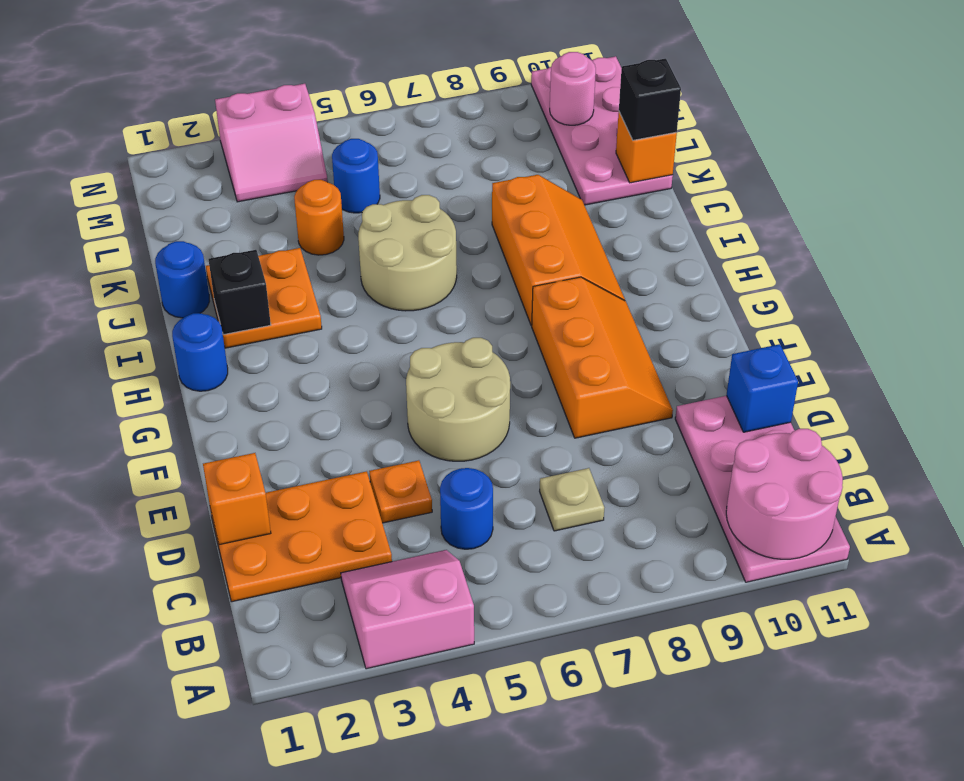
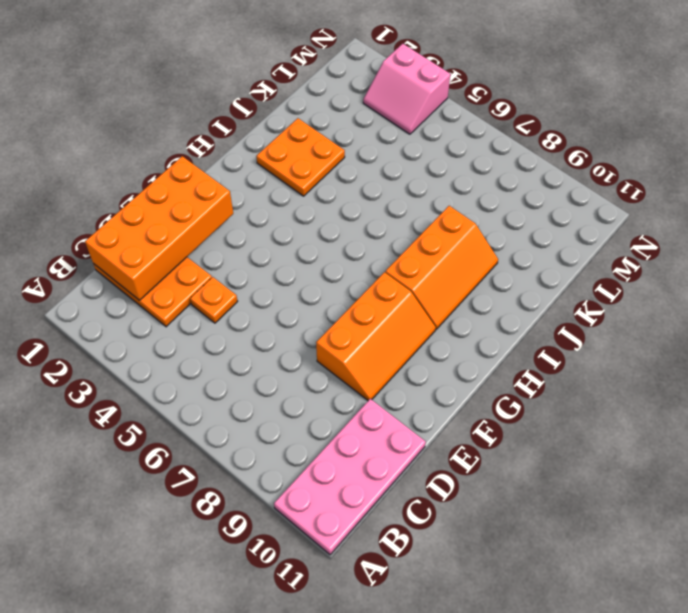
orange 2x4 brick [85,156,233,300] -> orange 1x1 brick [203,453,271,545]
none -> pink 2x2 slope [341,550,474,669]
none -> blue 1x1 round brick [440,468,493,549]
none -> tan 1x1 plate [540,468,604,531]

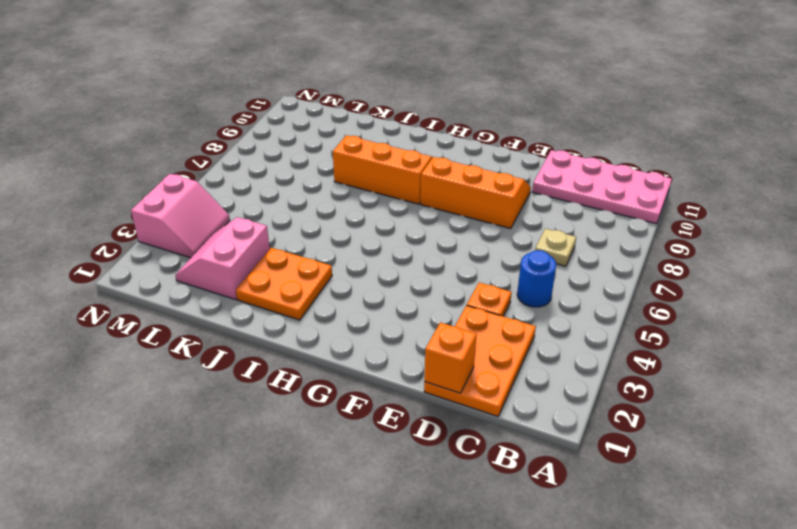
pink 2x2 slope [175,217,270,300] -> pink 2x2 slope moved to [341,550,474,669]
none -> tan 2x2 round brick [406,338,510,461]
none -> blue 1x1 round brick [172,313,228,391]
none -> tan 2x2 round brick [358,195,457,311]

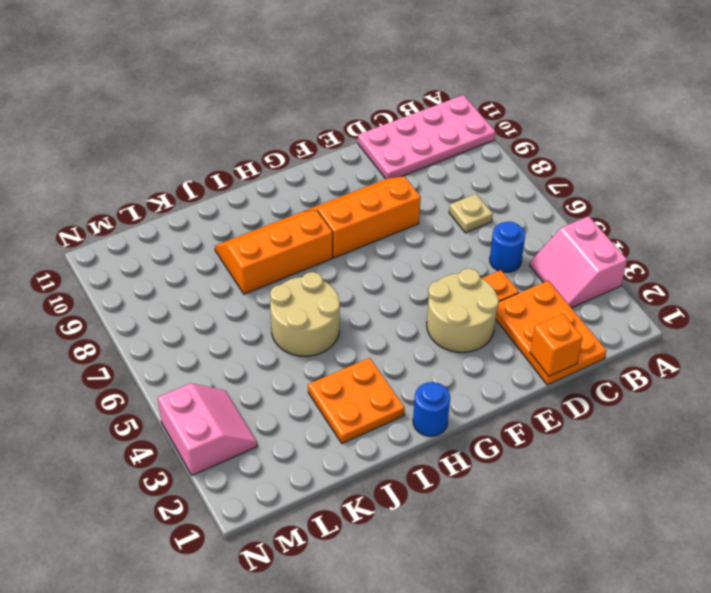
tan 2x2 round brick [427,268,499,352] -> tan 2x2 round brick moved to [406,338,510,461]
none -> blue 1x1 round brick [155,241,209,318]
none -> orange 1x1 round brick [294,180,344,255]
none -> pink 2x4 plate [531,56,673,205]

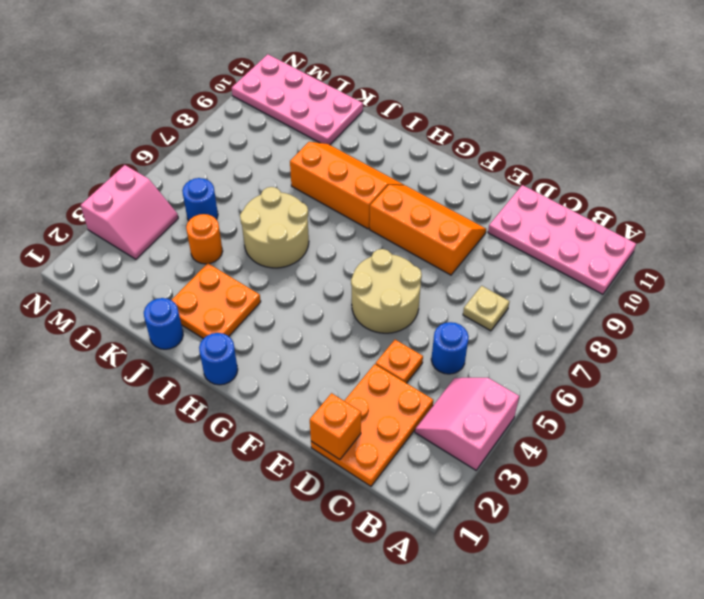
none -> pink 2x2 round brick [726,429,843,559]
none -> blue 1x1 brick [726,344,798,432]
none -> black 1x1 brick [208,250,271,335]

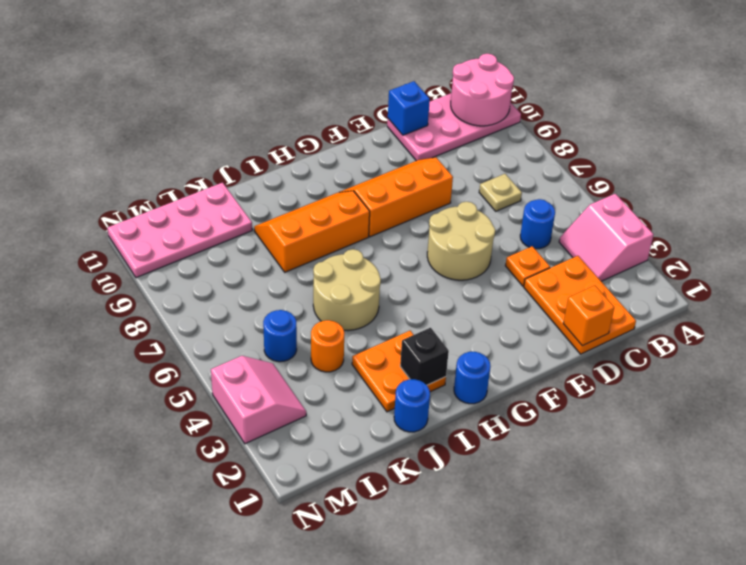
none -> orange 1x1 brick [616,112,677,183]
none -> pink 1x1 round brick [550,52,596,125]
none -> black 1x1 brick [619,59,681,140]

